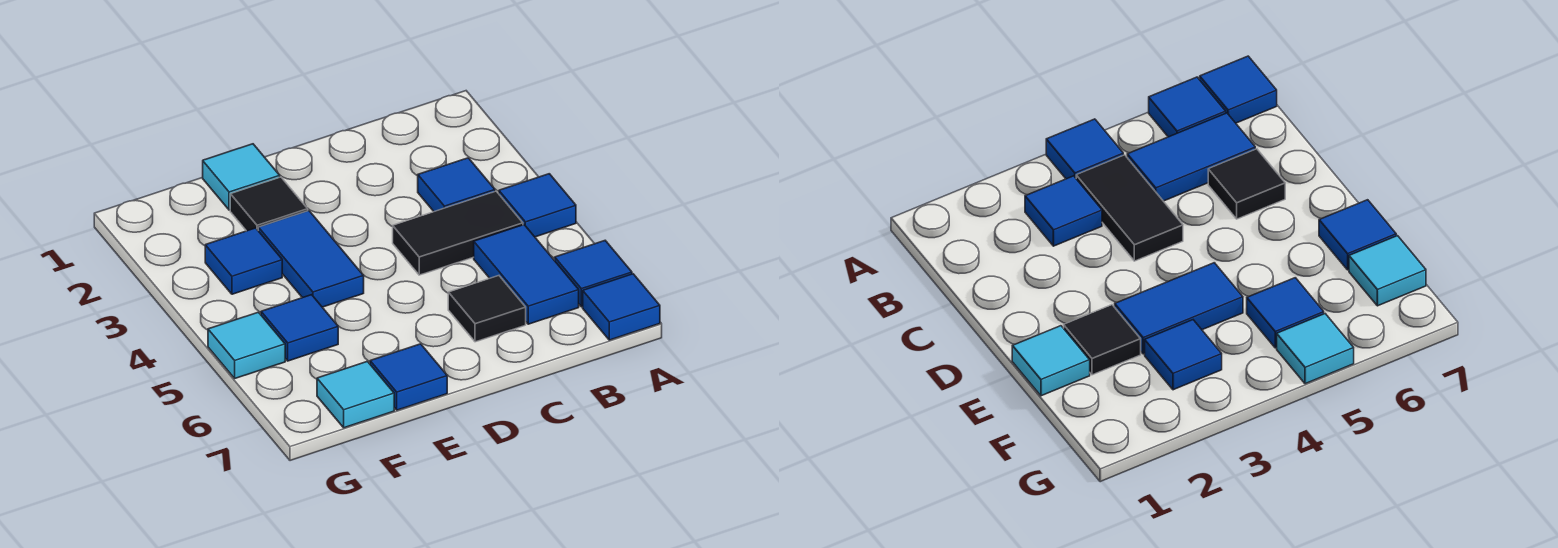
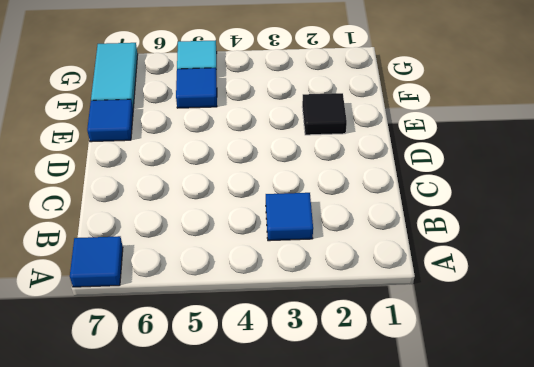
cyan 1x2 tile [91,43,138,108] -> cyan 1x1 tile [317,361,394,428]
none -> blue 1x1 tile [499,174,576,237]
none -> blue 1x1 tile [555,241,632,307]
none -> black 1x2 tile [393,191,523,275]

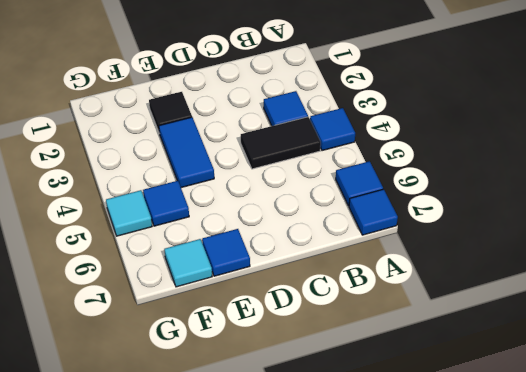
none -> blue 1x2 tile [474,225,579,324]
none -> black 1x1 tile [448,276,526,342]
none -> cyan 1x1 tile [203,144,280,210]

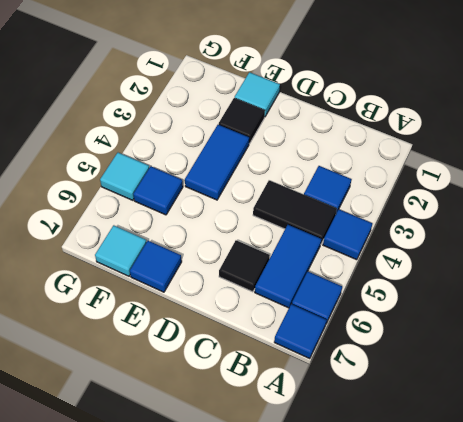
none -> blue 1x1 tile [205,228,282,294]

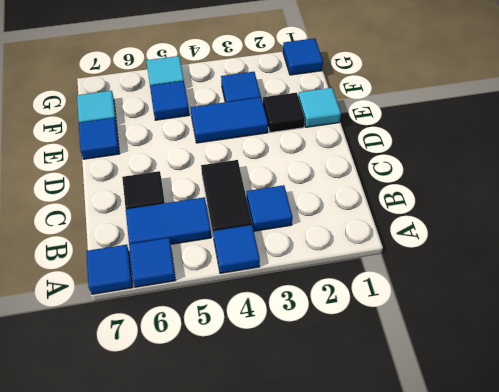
blue 1x1 tile [283,38,323,75] -> none

